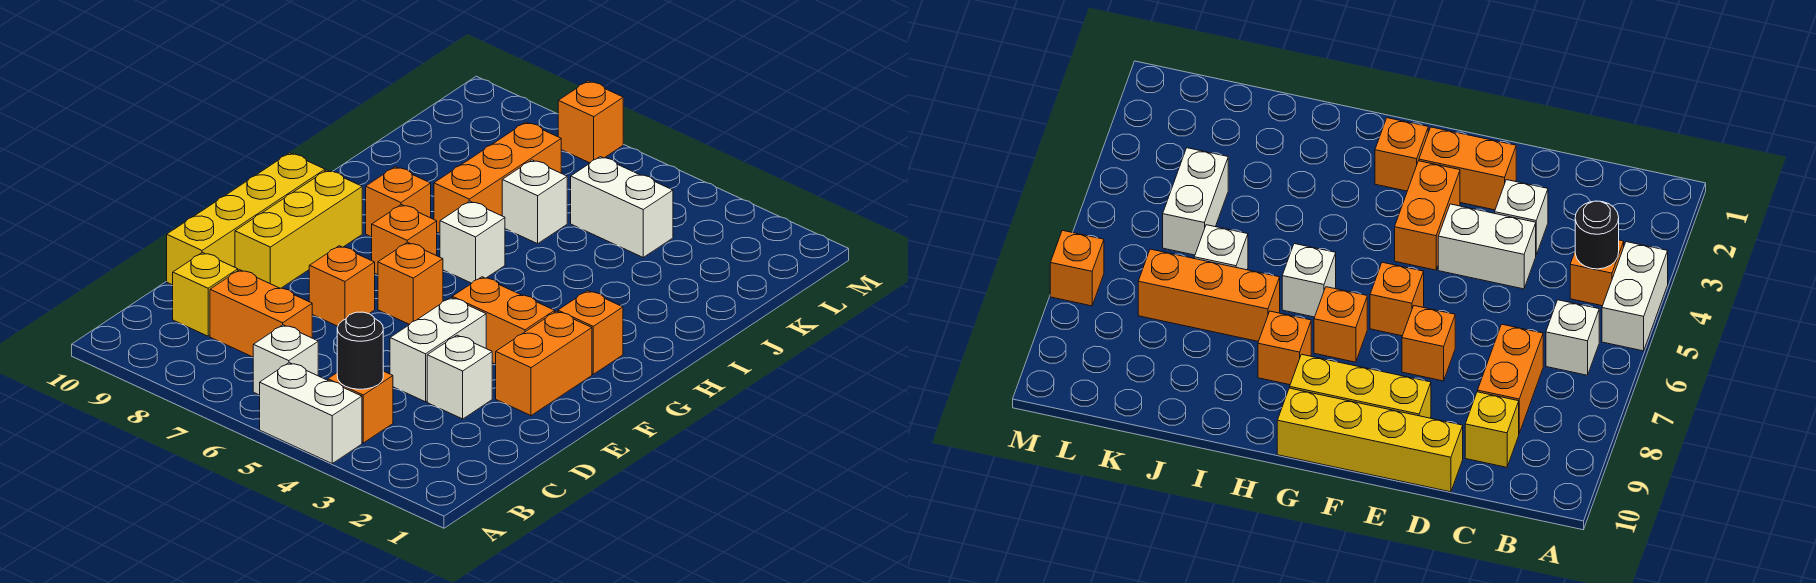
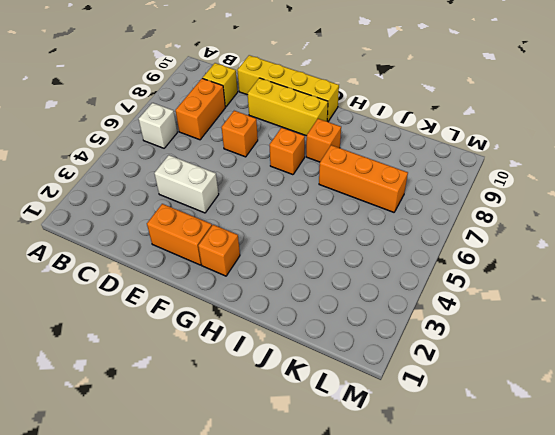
none -> white 1x2 brick [260,363,362,463]
none -> orange 1x1 brick [328,371,393,443]
none -> white 1x1 brick [427,335,492,419]

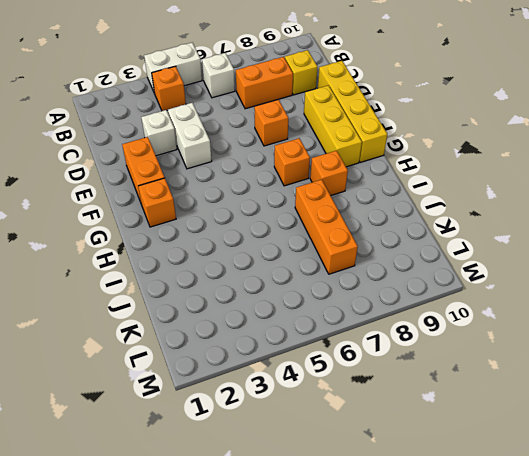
none -> orange 1x2 brick [452,277,555,364]
none -> orange 1x1 brick [378,242,443,324]
none -> white 1x1 brick [440,201,505,283]

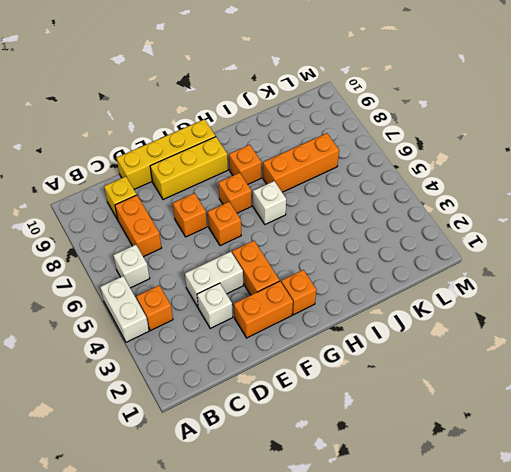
none -> white 1x1 brick [502,160,567,244]
none -> white 1x2 brick [571,157,673,257]
none -> orange 1x1 brick [558,81,623,163]

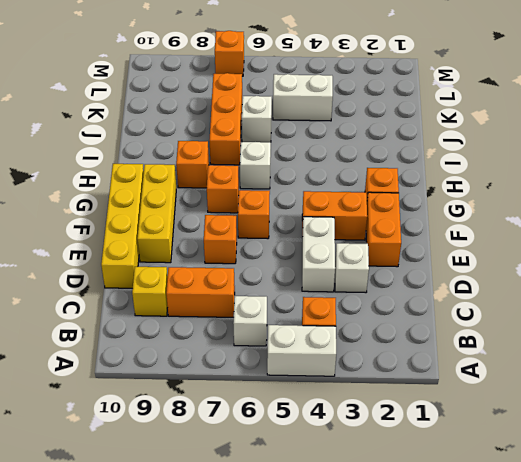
none -> black 1x1 round brick [337,312,383,389]

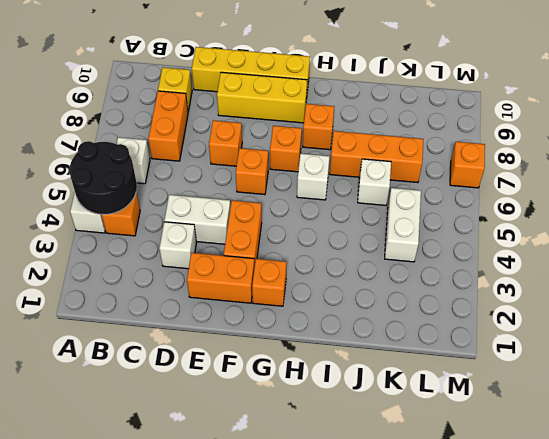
black 2x2 round brick [70,141,137,215] -> black 1x1 round brick [337,312,383,389]

